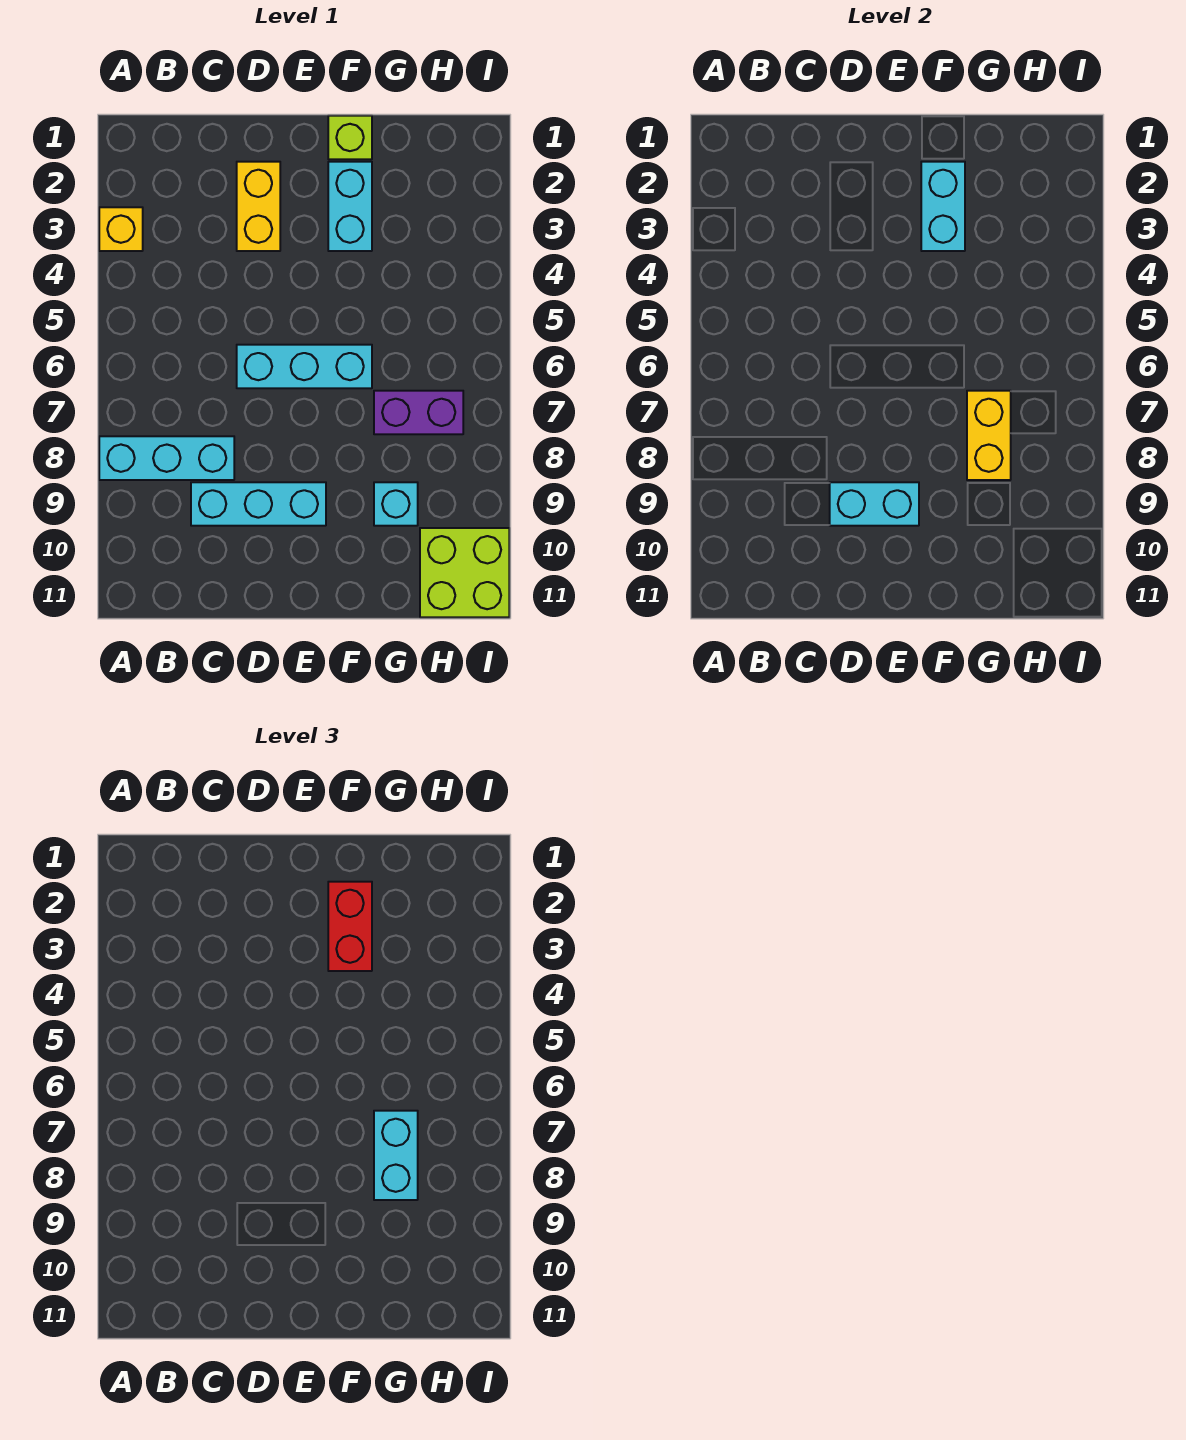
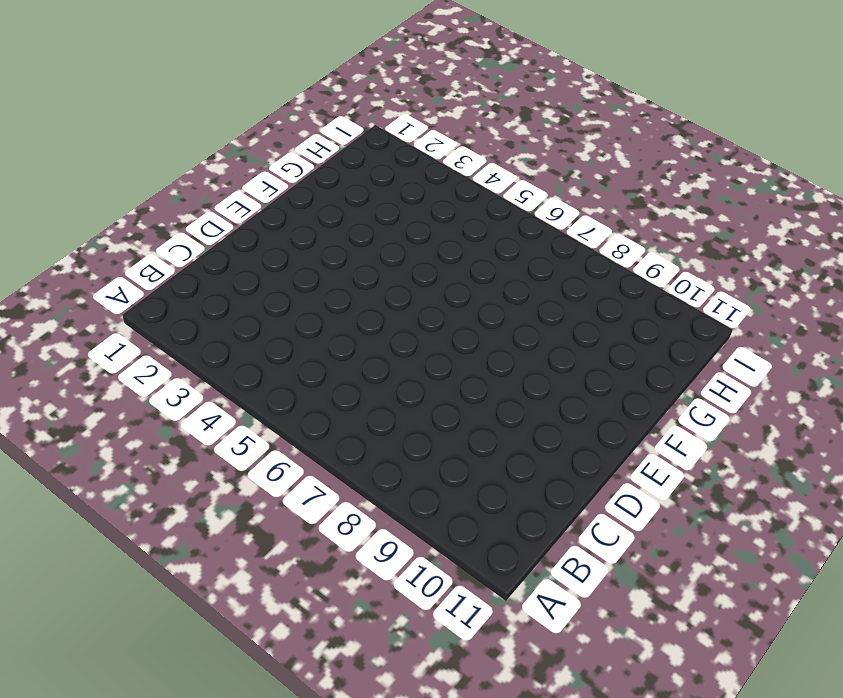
none -> yellow 1x1 brick [99,207,143,251]
none -> cyan 1x3 brick [99,436,234,480]
none -> cyan 1x3 brick [191,482,326,526]

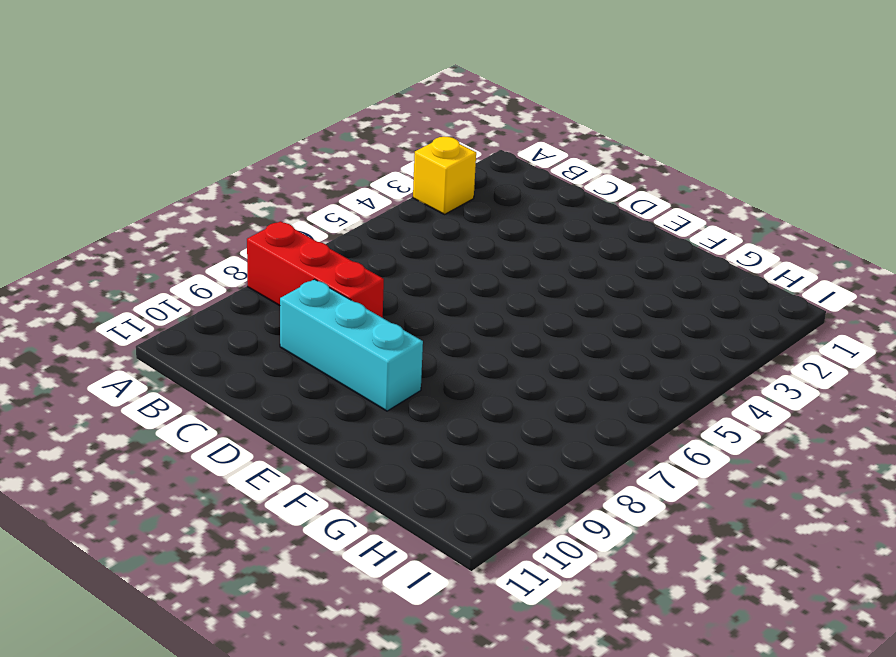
red 1x3 brick [247,221,384,318] -> cyan 1x3 brick [99,436,234,480]
none -> yellow 1x2 brick [237,162,280,251]
none -> cyan 1x3 brick [237,345,372,388]
none -> lime 1x1 brick [328,116,372,159]

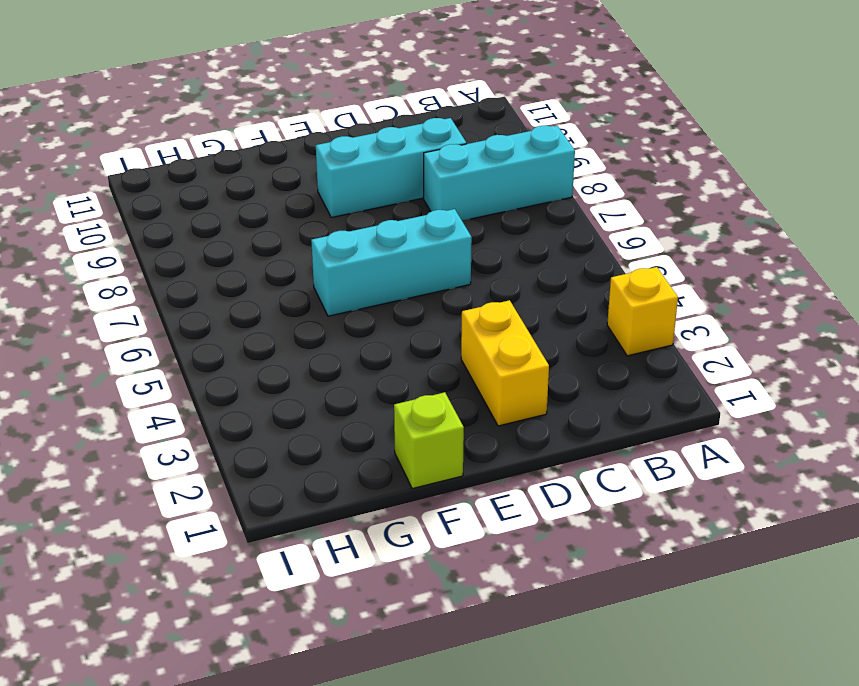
none -> cyan 1x2 brick [328,162,372,251]
none -> purple 1x2 brick [374,391,463,434]
none -> cyan 1x1 brick [374,482,418,526]

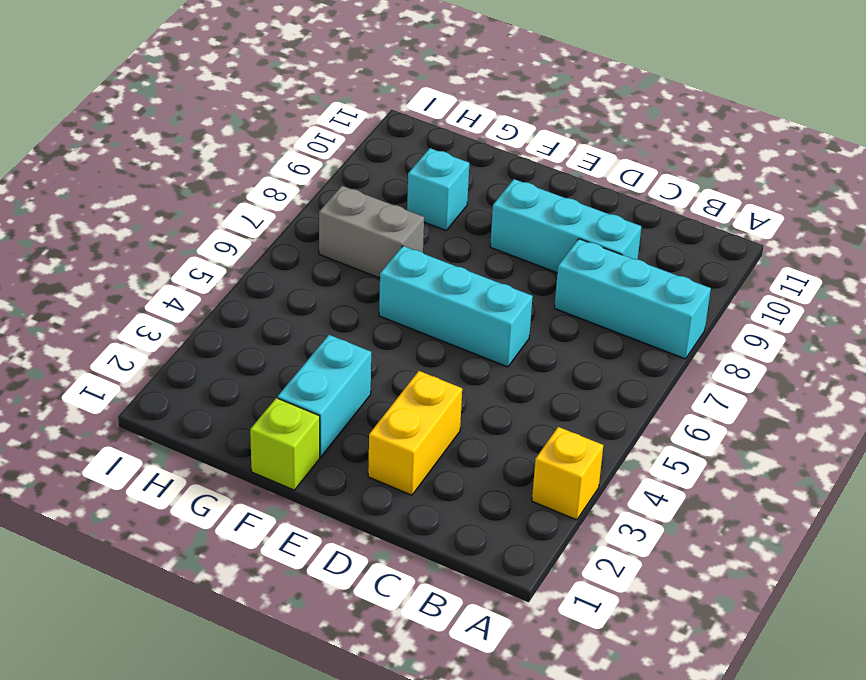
grey 1x2 brick [319,186,424,278] -> purple 1x2 brick [374,391,463,434]
none -> lime 2x2 brick [420,528,509,617]
none -> cyan 1x2 brick [830,482,919,526]
none -> cyan 1x2 brick [921,162,965,251]

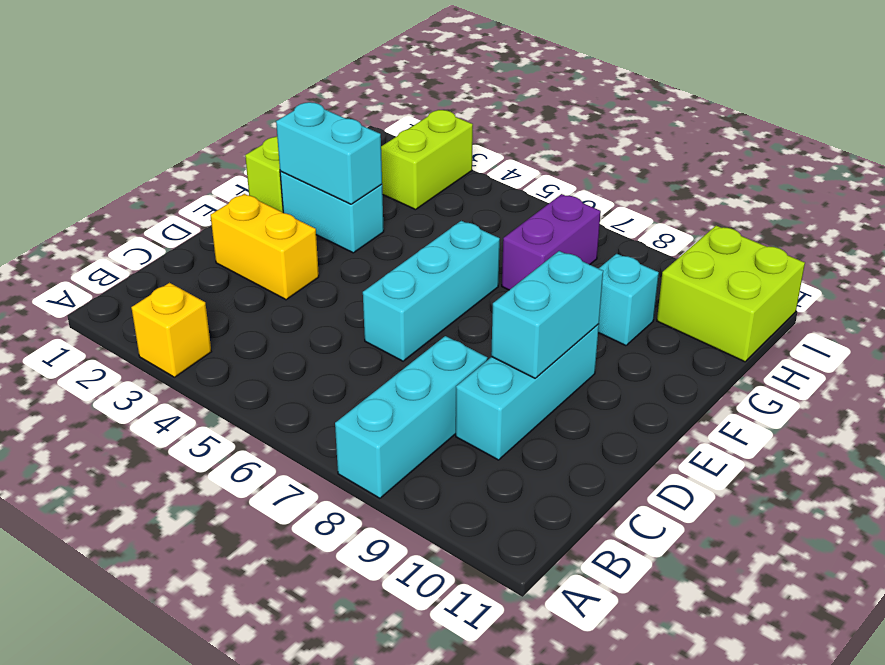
lime 1x2 brick [381,110,473,210] -> none
none -> yellow 1x2 brick [967,391,1011,480]
none -> red 1x2 brick [328,882,372,971]
none -> cyan 1x2 brick [374,1111,418,1200]

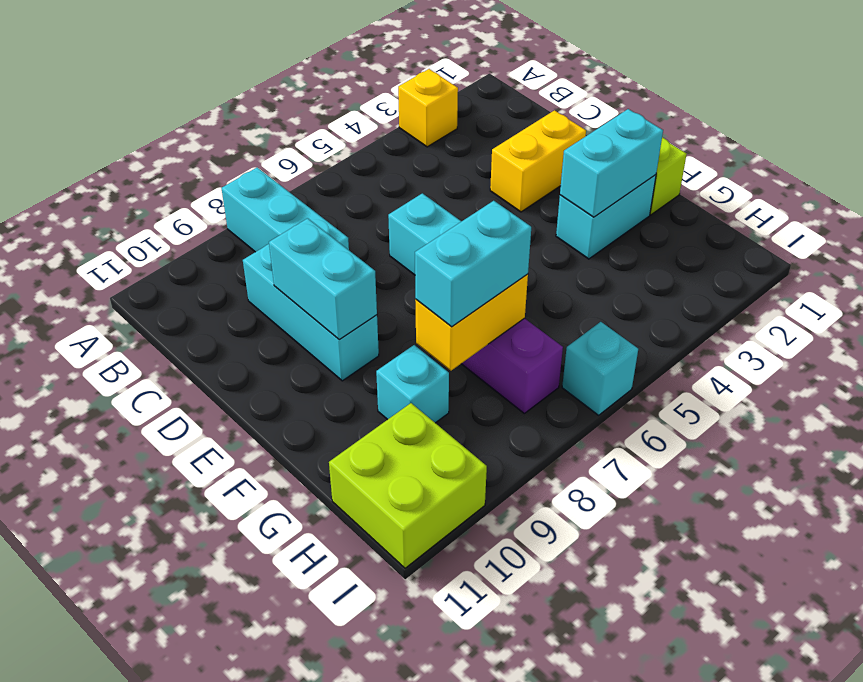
cyan 1x1 brick [562,322,638,415] -> none
none -> red 1x2 brick [328,882,372,971]

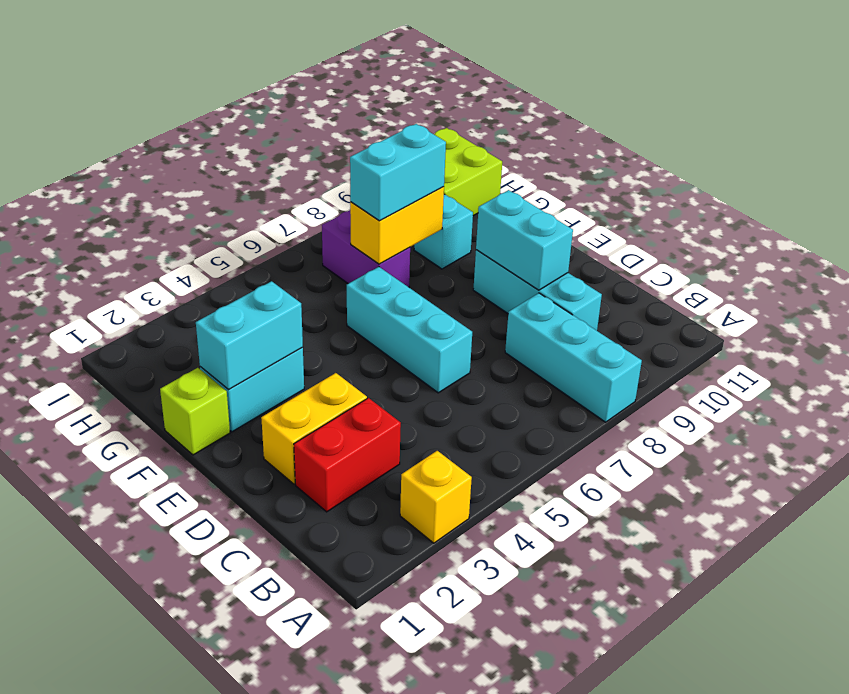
red 1x2 brick [294,398,401,512] -> red 1x2 brick moved to [328,882,372,971]

